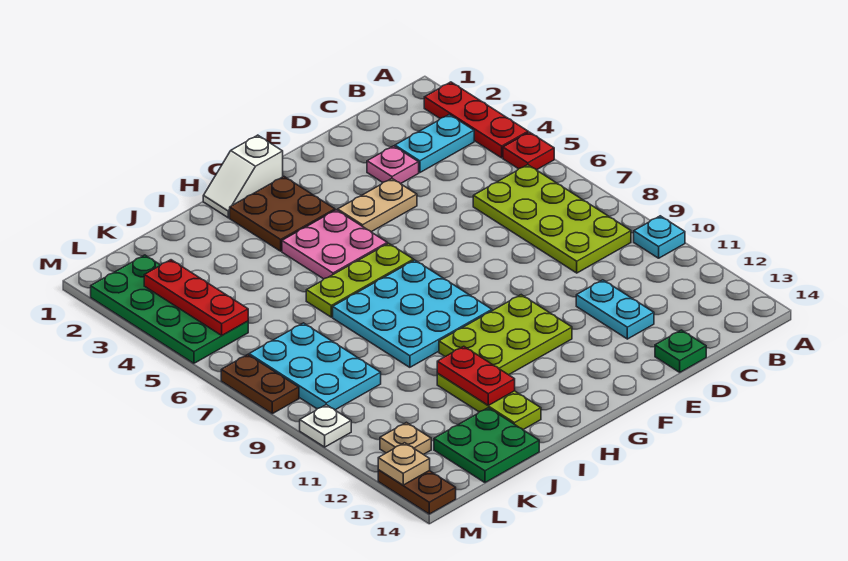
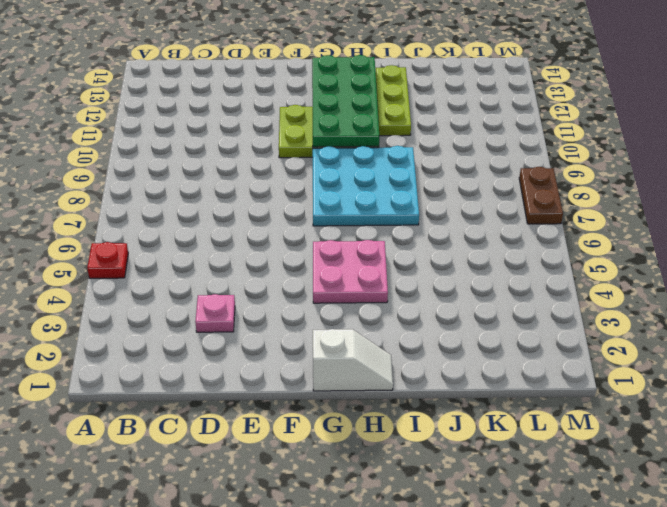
green 2x4 plate [312,55,379,147] -> green 2x4 plate moved to [91,255,248,363]
none -> red 1x3 plate [424,82,528,158]
none -> cyan 1x1 plate [634,216,685,258]
none -> cyan 1x2 plate [395,114,474,173]

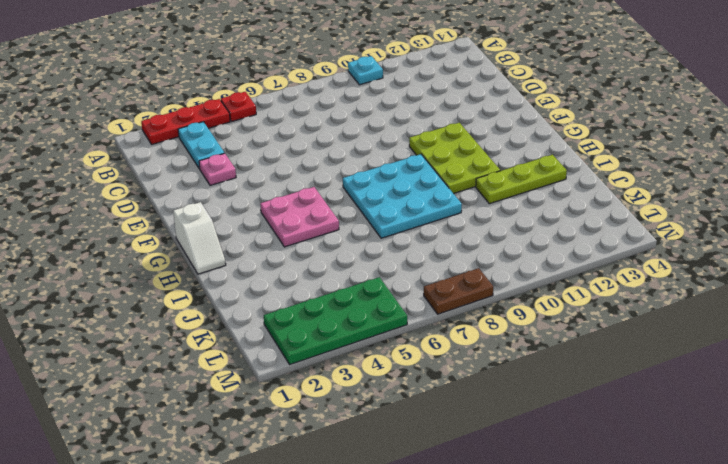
none -> lime 2x4 plate [473,165,631,273]
none -> cyan 1x2 plate [576,280,654,339]
none -> green 1x1 plate [655,330,706,372]

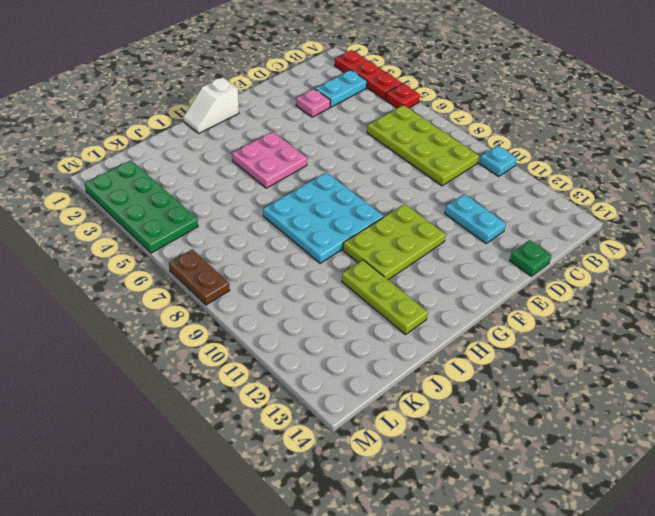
none -> tan 1x2 plate [338,179,417,232]
none -> brown 2x2 plate [230,177,335,251]
none -> lime 1x3 plate [306,243,414,317]

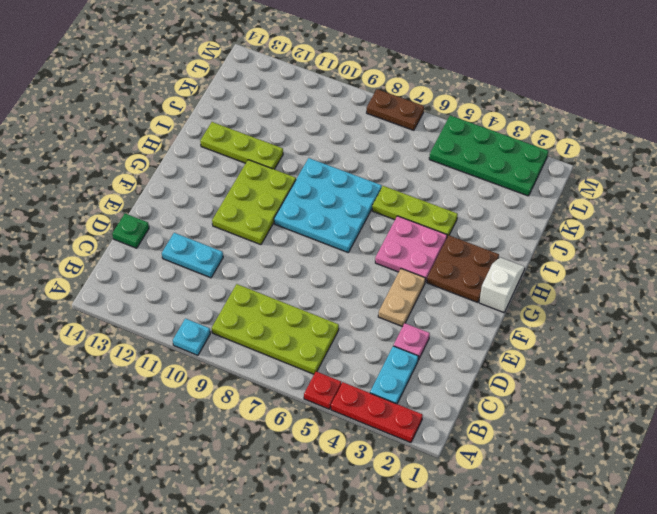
lime 1x3 plate [372,186,458,237] -> lime 1x3 plate turned to [306,243,414,317]
none -> green 2x2 plate [434,408,539,483]
none -> cyan 2x3 plate [249,323,381,410]
none -> tan 1x1 plate [380,422,431,455]

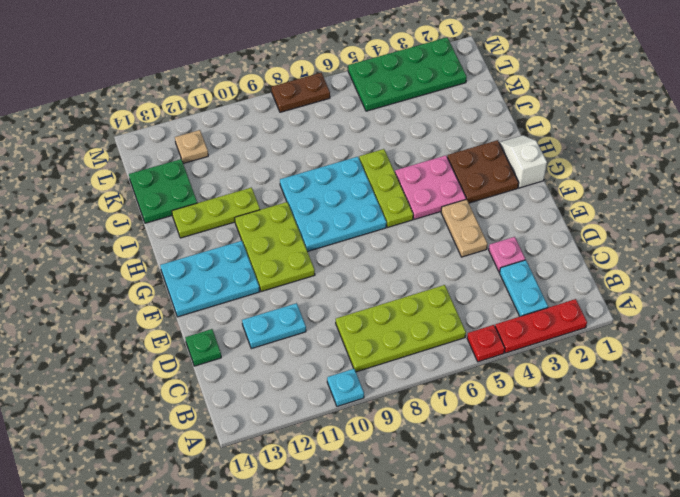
cyan 2x3 plate [160,241,260,317] -> cyan 2x3 plate moved to [249,323,381,410]
none -> white 1x1 plate [300,405,351,447]
none -> brown 1x2 plate [378,470,456,514]
none -> red 1x2 plate [437,346,515,405]

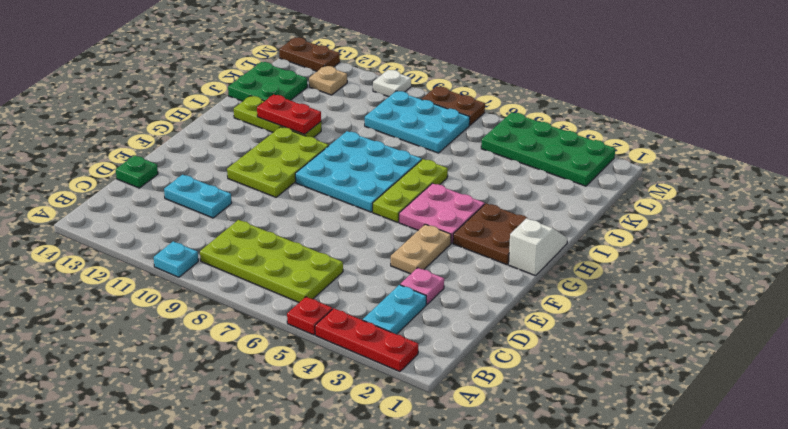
none -> red 1x3 plate [144,260,248,335]
none -> tan 1x1 plate [378,443,430,485]

